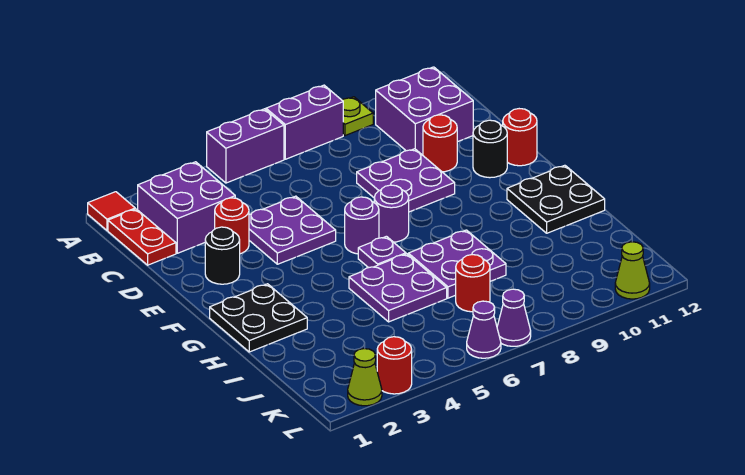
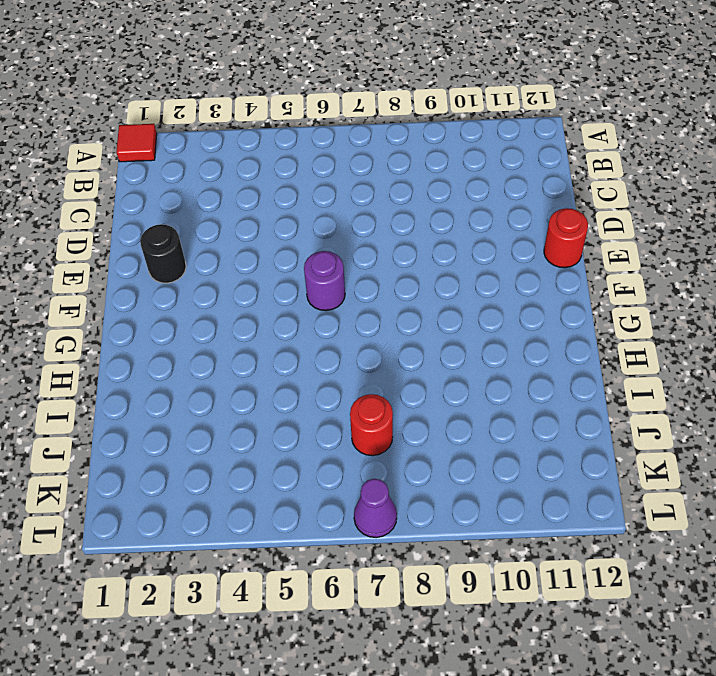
none -> purple 1x2 brick [207,109,284,183]
none -> purple 1x2 brick [266,85,343,159]
none -> lime 1x1 plate [342,97,373,136]

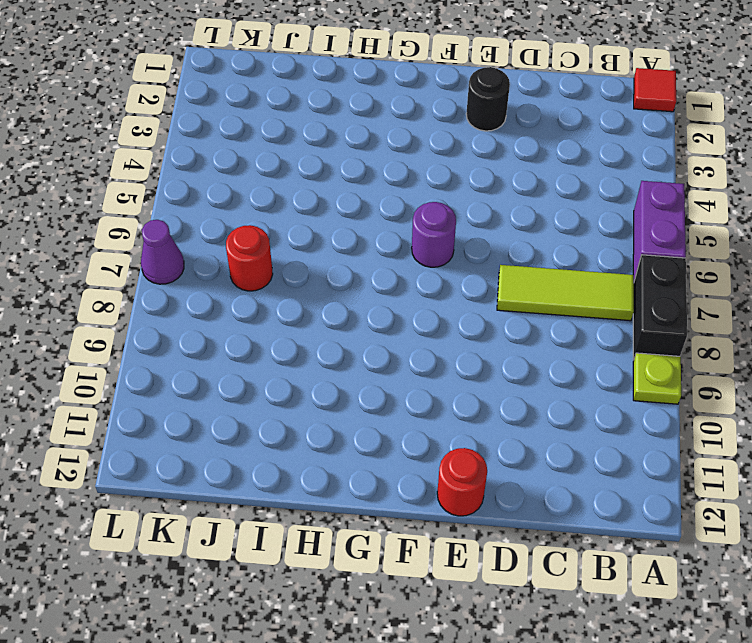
black 1x2 brick [633,255,687,360] -> purple 1x2 brick [266,85,343,159]
lime 1x3 tile [497,265,634,321] -> none
none -> red 1x2 plate [108,209,176,265]
none -> purple 2x2 brick [138,162,235,253]
none -> purple 2x2 brick [376,67,473,155]

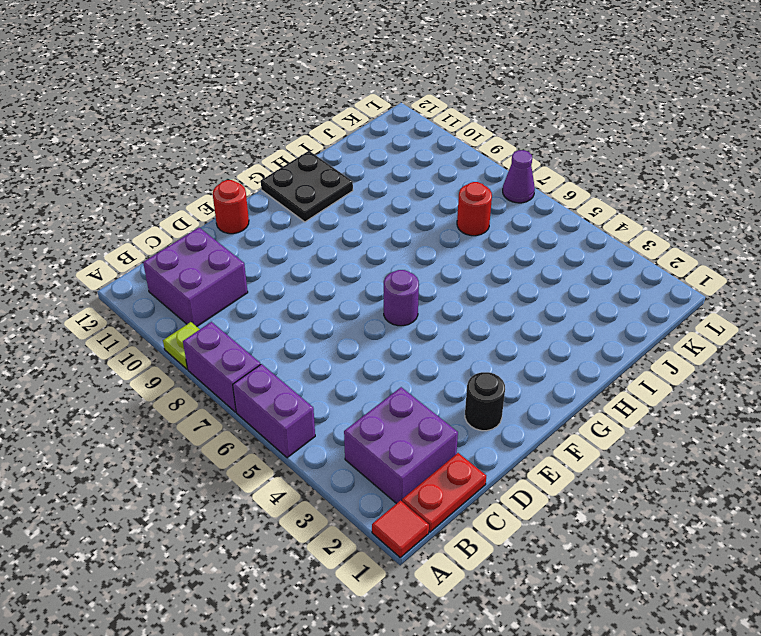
none -> red 1x1 round brick [215,198,249,254]
none -> purple 2x2 plate [249,196,336,264]
none -> purple 2x2 plate [357,149,455,212]

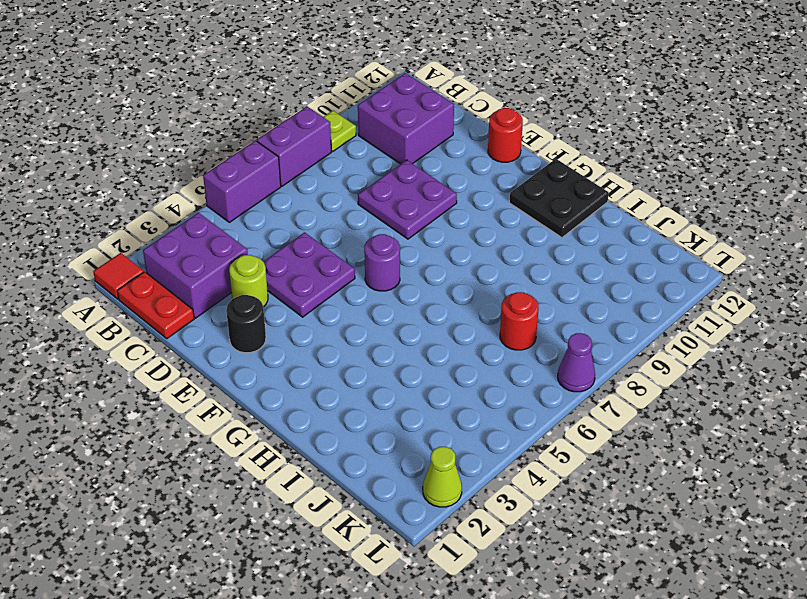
lime 1x1 round brick [229,255,268,307] -> red 1x1 round brick [215,198,249,254]
none -> red 1x1 round brick [423,115,457,172]
none -> black 1x1 round brick [473,120,507,178]
none -> purple 1x1 round brick [374,185,409,242]

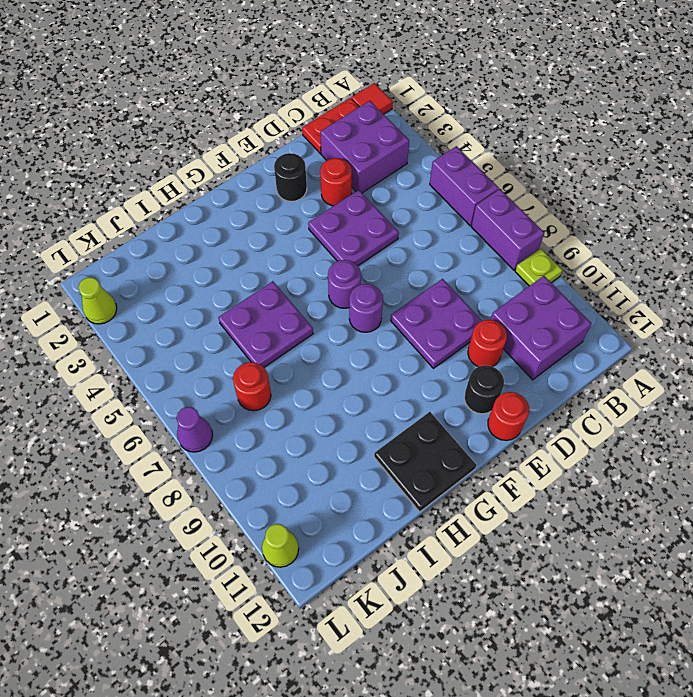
none -> black 2x2 plate [210,284,307,352]
none -> purple 1x1 plate [358,236,406,268]
none -> purple 2x2 plate [408,230,506,298]

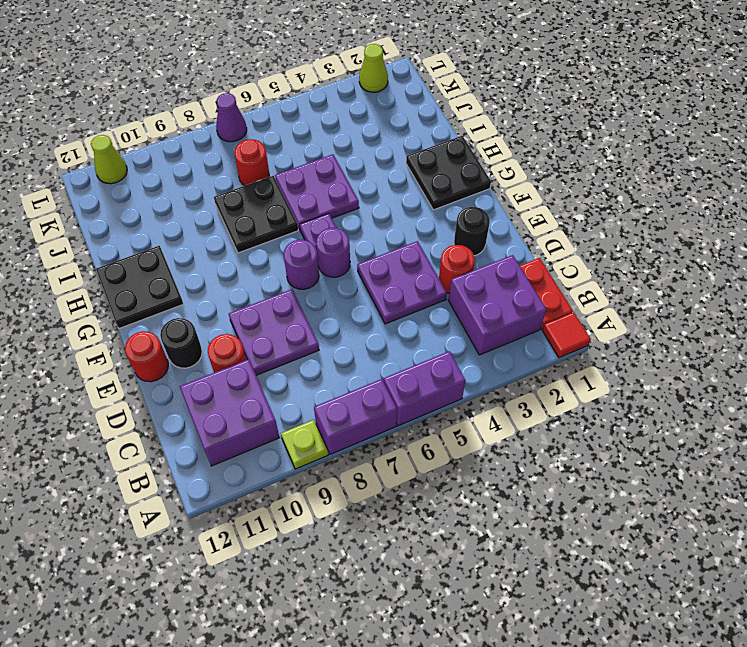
black 2x2 plate [214,176,298,253] -> purple 2x2 plate [408,230,506,298]
none -> red 1x1 round brick [377,337,412,394]
none -> purple 1x1 cone [467,301,501,358]

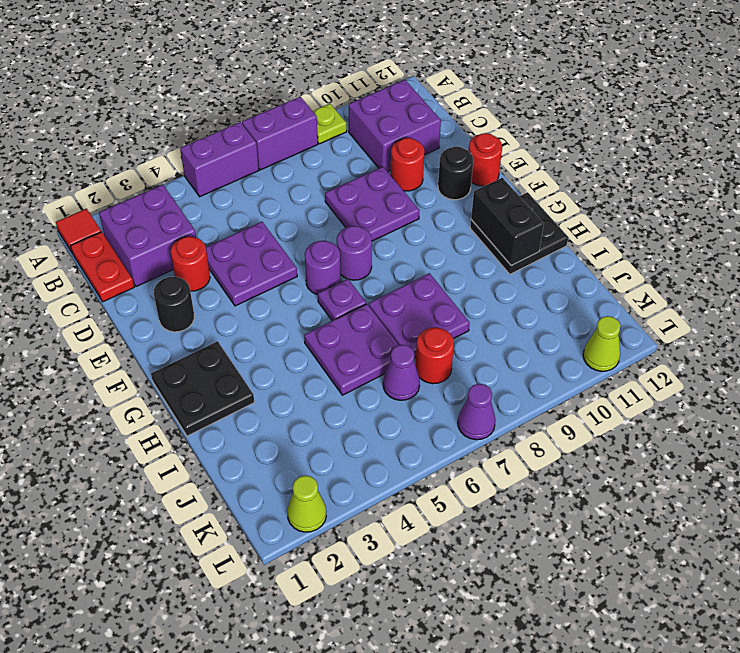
black 1x2 brick [471,178,544,265] -> none
purple 1x1 cone [383,345,420,400] -> purple 1x1 cone moved to [467,301,501,358]
none -> red 1x1 round brick [377,337,412,394]

